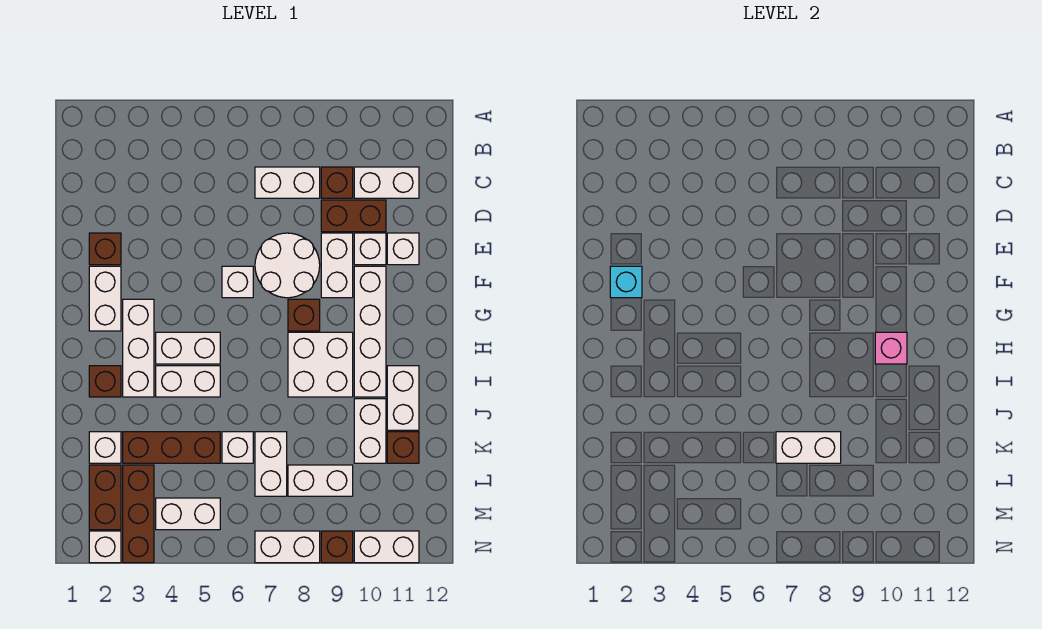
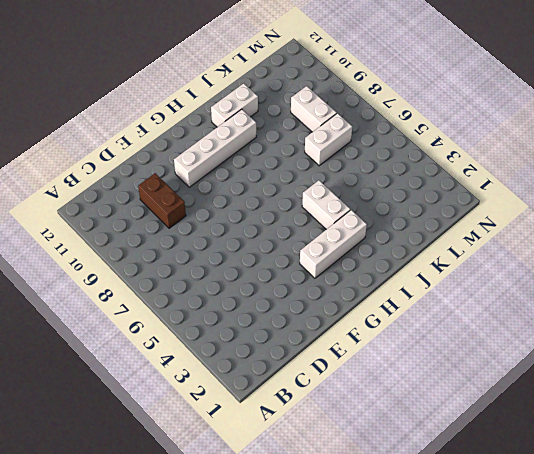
none -> white 1x2 brick [255,167,320,198]
none -> brown 1x1 brick [321,167,353,198]
none -> white 1x2 brick [354,167,419,198]
none -> brown 1x1 brick [89,233,121,265]

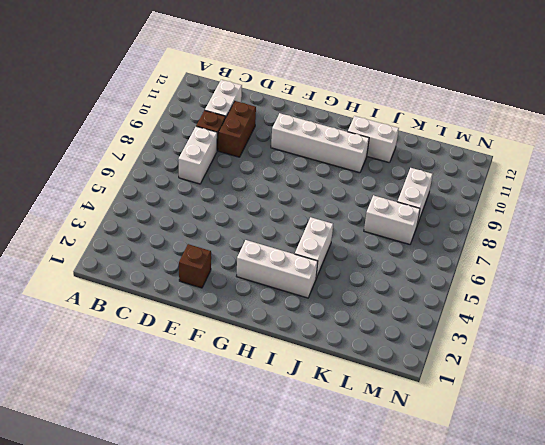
none -> white 2x2 round brick [255,233,320,298]
none -> white 1x2 brick [321,233,353,298]
none -> white 1x1 brick [354,233,386,265]
none -> white 1x1 brick [387,233,419,265]

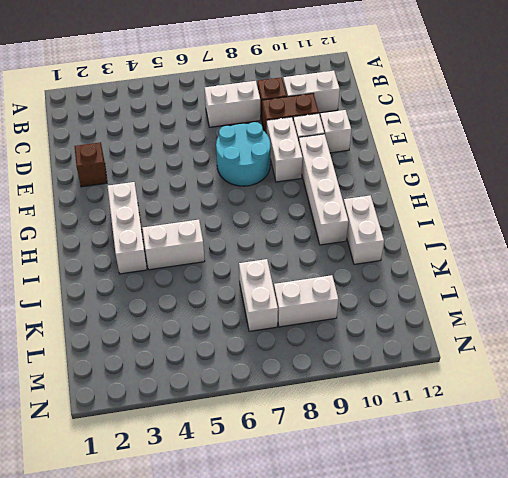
cyan 2x2 round brick [216,122,270,186] -> white 2x2 round brick [255,233,320,298]
none -> white 1x2 brick [89,266,121,331]
none -> white 1x1 brick [222,266,253,298]
none -> brown 1x1 brick [288,299,320,331]
none -> white 1x2 brick [156,332,220,364]

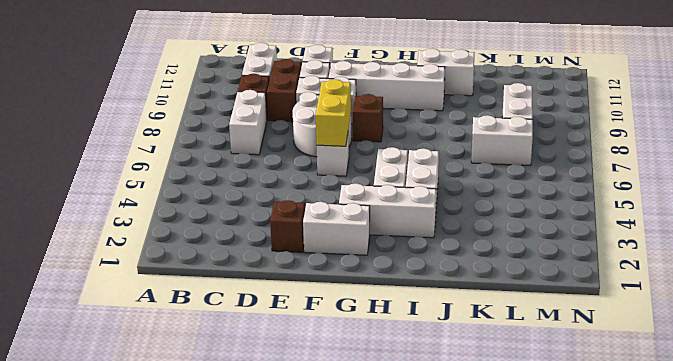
yellow 1x2 brick [316,79,351,146] -> none
none -> white 2x2 brick [288,332,353,397]
none -> brown 1x1 brick [89,366,121,397]
none -> white 1x2 brick [354,399,386,463]
none -> white 1x1 brick [89,432,121,463]

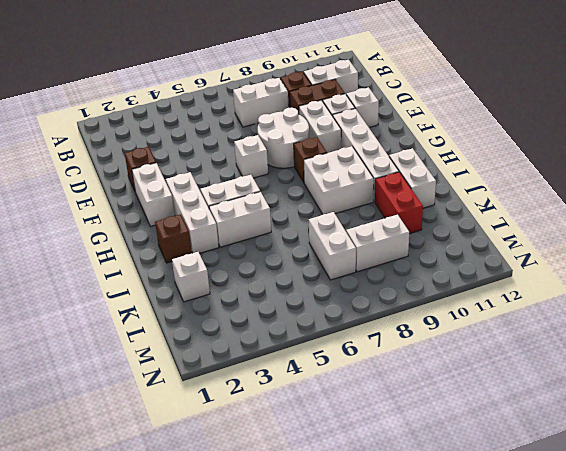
red 1x2 brick [375,172,423,234] -> white 1x2 brick [354,399,386,463]
none -> brown 1x3 brick [123,432,220,463]
none -> white 1x1 brick [222,432,253,463]
none -> brown 1x1 brick [387,432,419,463]
none -> brown 1x2 brick [89,465,121,530]

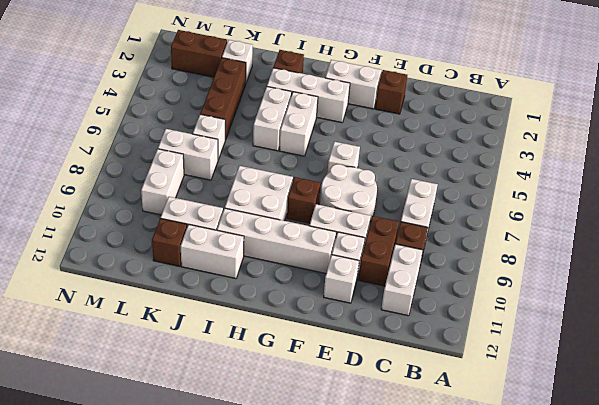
none -> brown 1x3 brick [123,465,154,563]
none -> white 1x2 brick [156,498,220,530]
none -> white 1x1 brick [89,531,121,563]
none -> white 1x2 brick [255,531,320,563]

